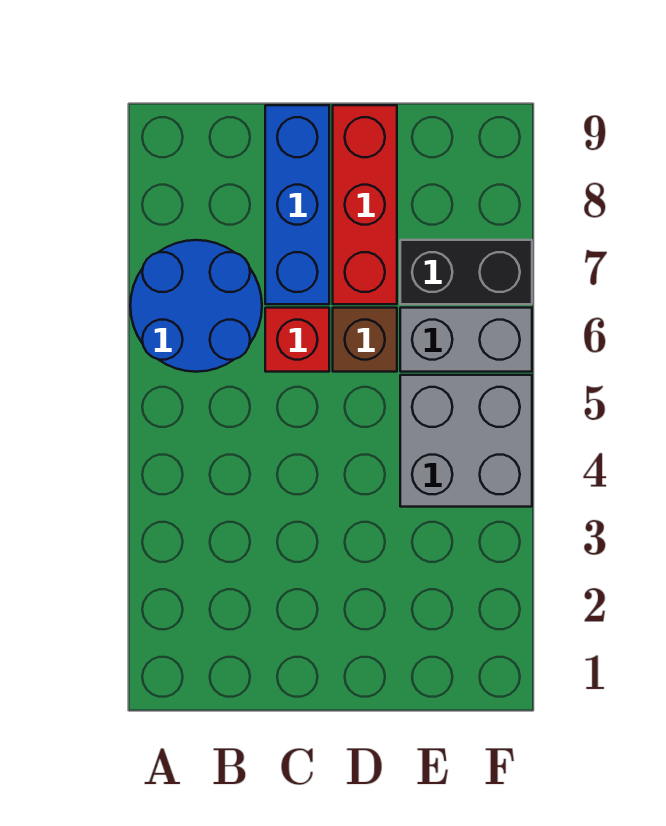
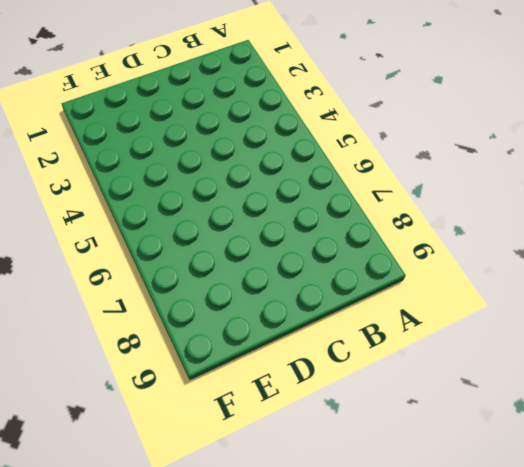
none -> blue 2x2 round brick [130,240,262,372]
none -> red 1x1 brick [265,308,329,372]

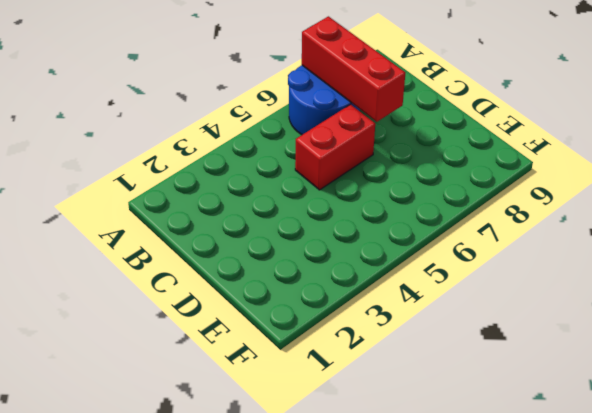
red 1x3 brick [302,16,405,122] -> red 1x3 brick turned to [333,105,397,304]
red 1x2 brick [295,105,375,190] -> red 1x1 brick [265,308,329,372]
none -> blue 1x3 brick [265,105,329,304]
none -> brown 1x1 brick [333,308,397,372]

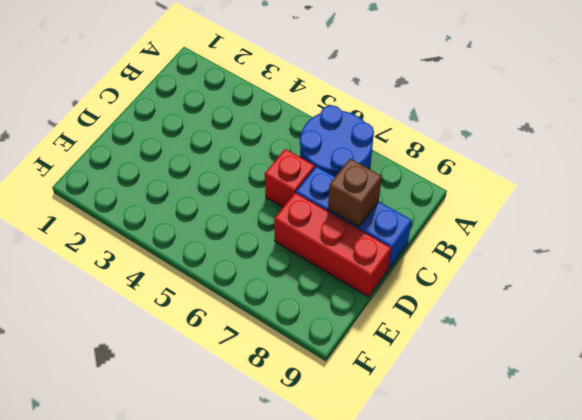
brown 1x1 brick [328,159,382,227] -> brown 1x1 brick moved to [333,308,397,372]
none -> grey 2x2 brick [400,375,532,507]
none -> grey 1x2 brick [400,308,532,372]

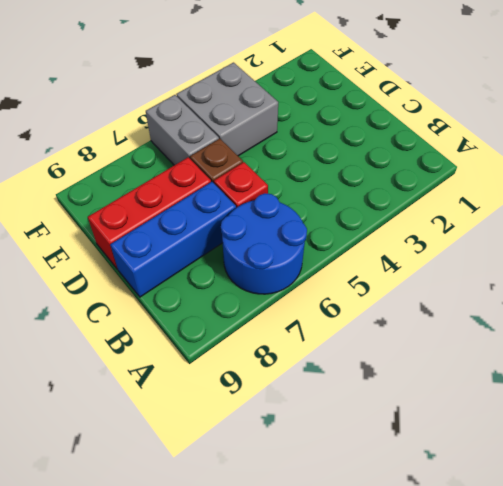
none -> black 1x2 brick [400,240,532,304]

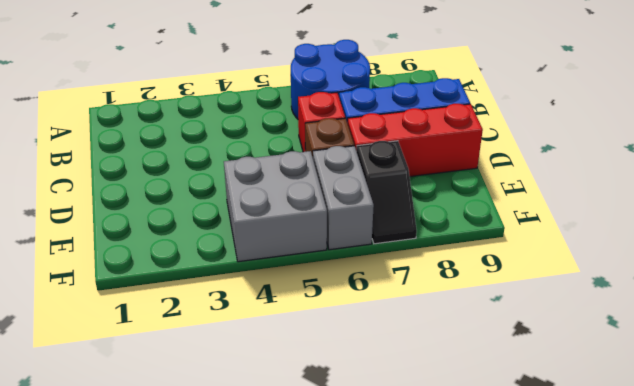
black 1x2 slope [357,141,417,244] -> black 1x2 brick [400,240,532,304]

